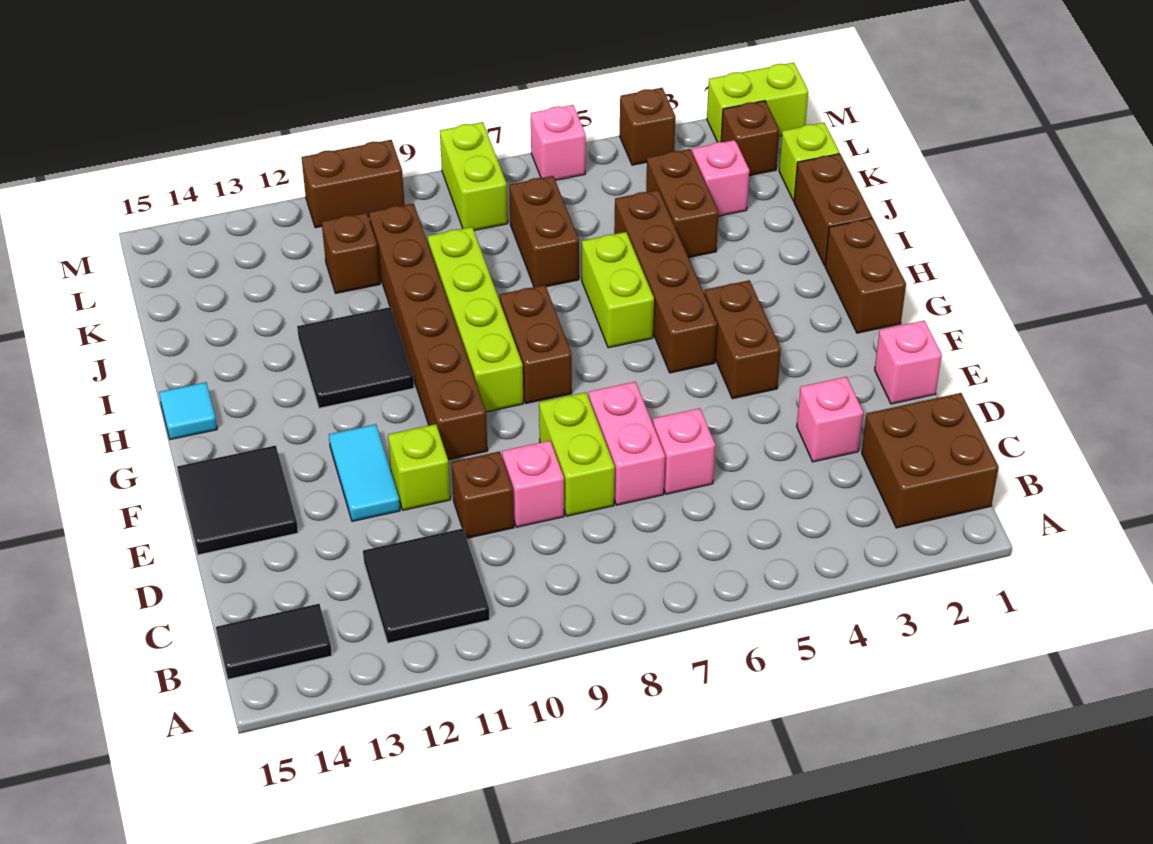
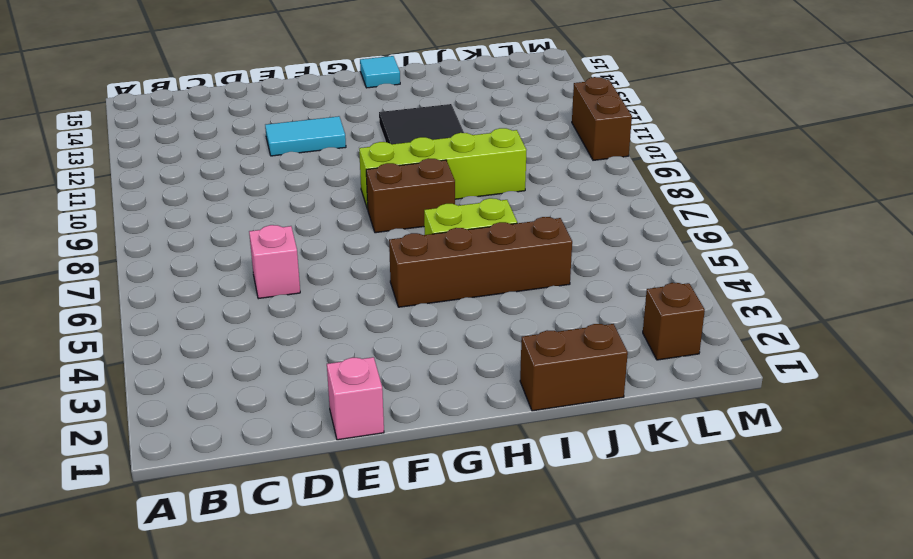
none -> brown 2x2 brick [862,393,999,528]
none -> black 2x2 tile [363,528,490,643]
none -> black 1x2 tile [216,604,332,679]
none -> pink 1x1 brick [797,377,863,462]

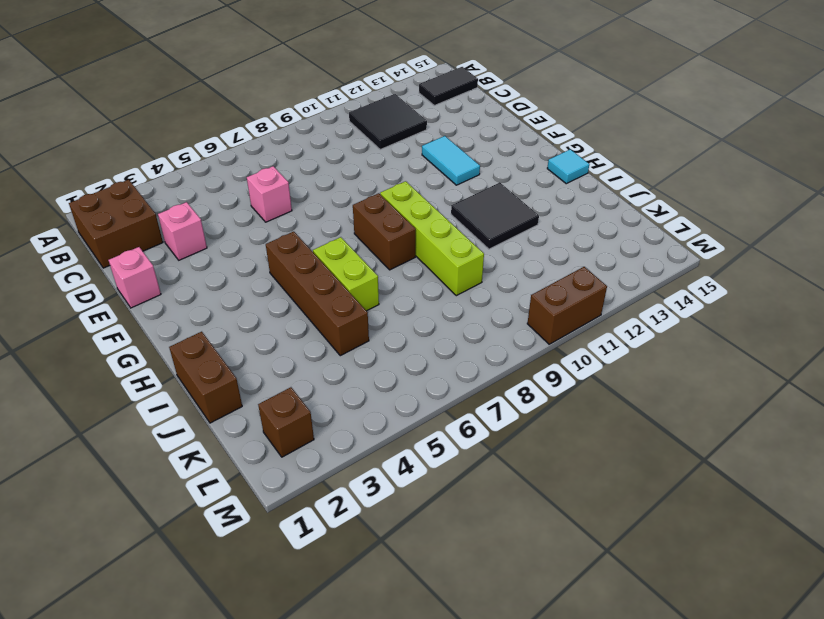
none -> pink 1x2 brick [589,382,665,505]
none -> lime 1x2 brick [539,392,615,516]
none -> pink 1x1 brick [502,441,564,527]
none -> brown 1x1 brick [451,451,514,538]

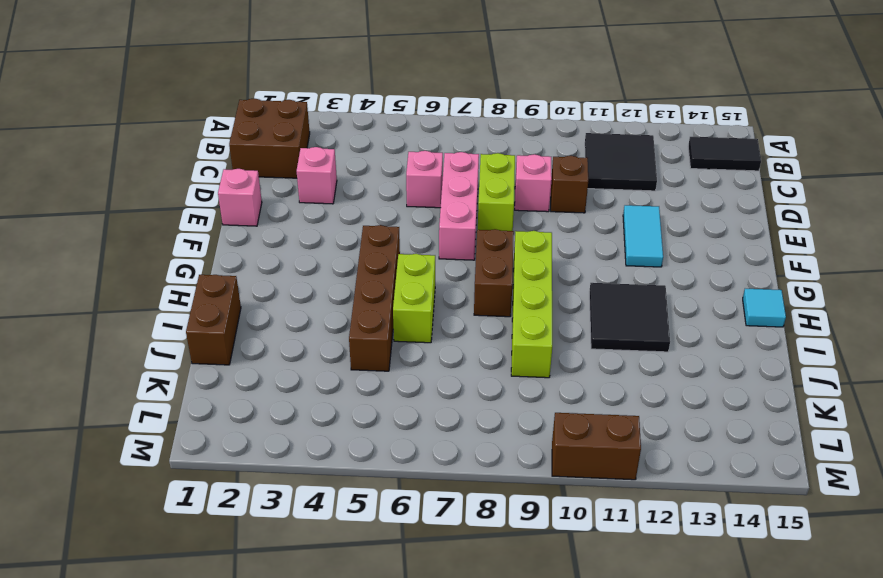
pink 1x3 brick [439,152,479,260] -> pink 1x2 brick [589,382,665,505]
none -> lime 1x1 brick [388,424,451,510]
none -> black 2x2 tile [177,445,298,555]
none -> brown 1x2 brick [704,280,781,399]
none -> brown 1x6 brick [369,203,488,460]

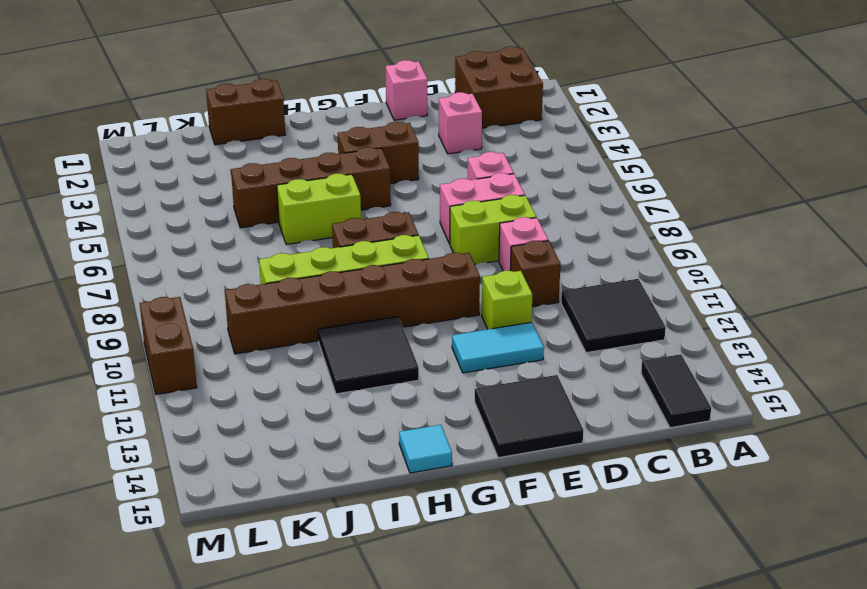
none -> brown 1x2 brick [825,218,906,333]
none -> brown 1x2 brick [646,149,719,258]
none -> brown 1x2 brick [509,176,579,287]
none -> lime 1x1 brick [779,123,840,201]

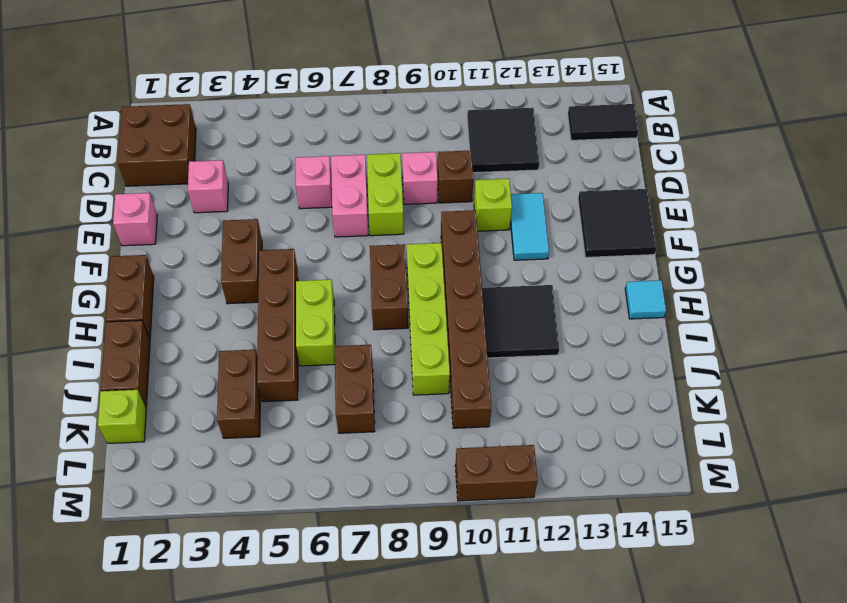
none -> pink 1x1 brick [692,140,749,216]
none -> brown 1x1 brick [322,213,380,293]
none -> brown 1x1 brick [721,101,779,176]
none -> lime 1x2 brick [440,122,508,230]

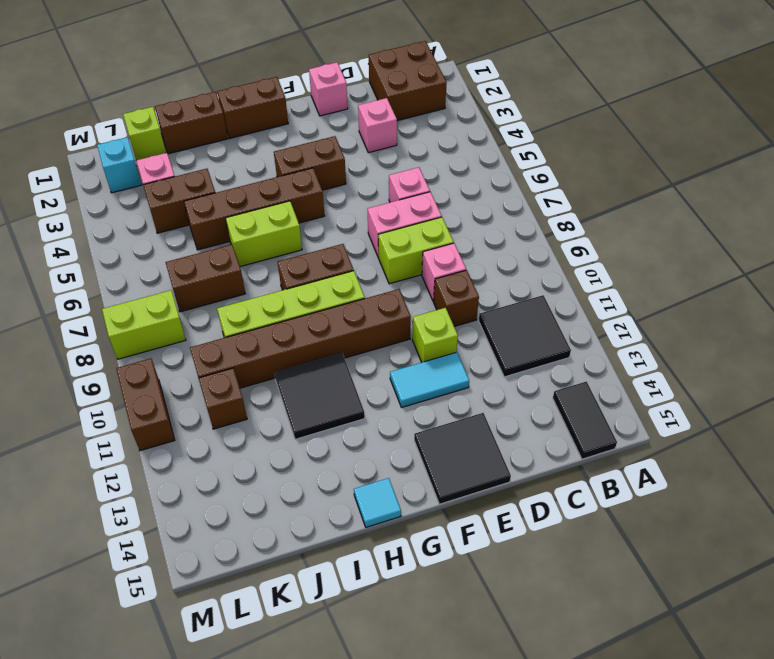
cyan 1x1 brick [97,137,141,193] -> brown 1x1 brick [721,101,779,176]
none -> lime 1x2 brick [707,62,808,142]
none -> brown 1x1 brick [620,88,676,165]
none -> pink 1x1 brick [531,105,586,180]

